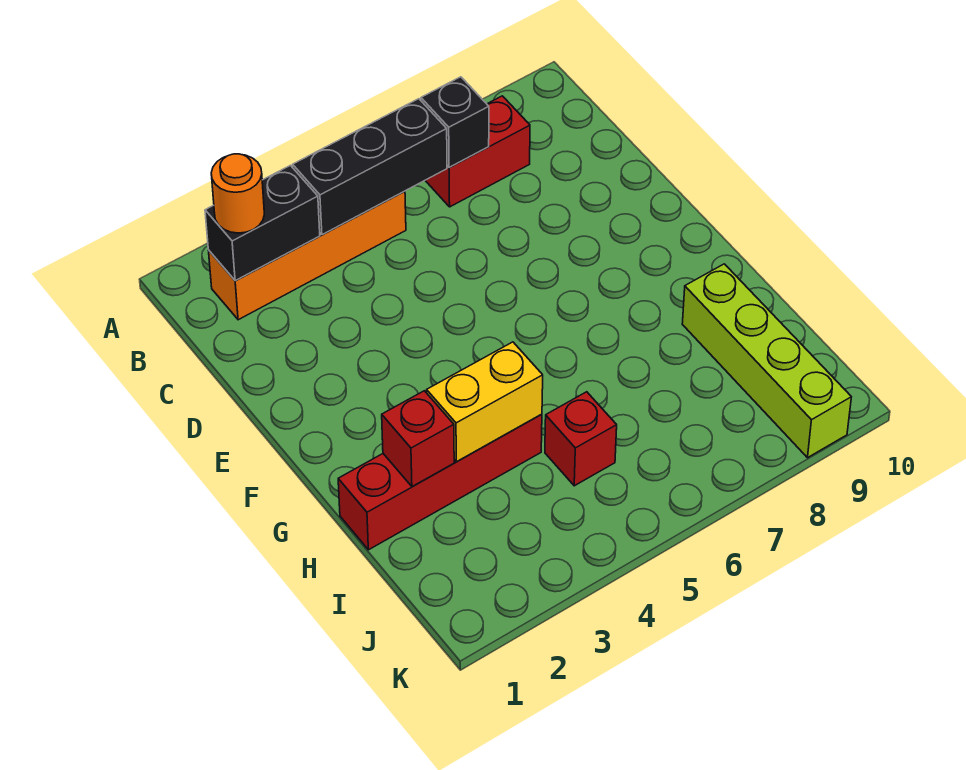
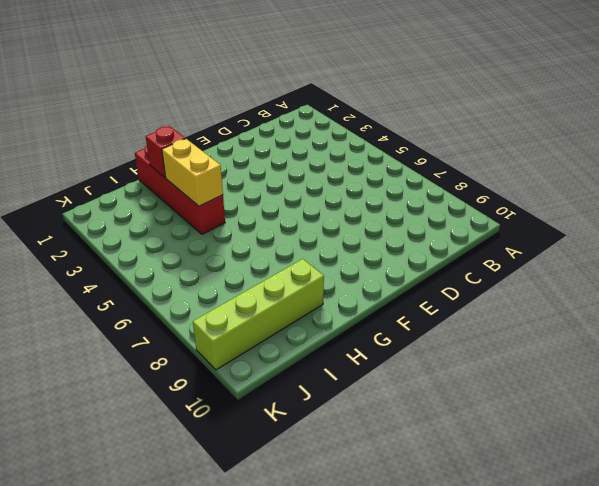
none -> orange 1x4 brick [208,191,406,320]
none -> red 1x2 brick [425,96,530,207]

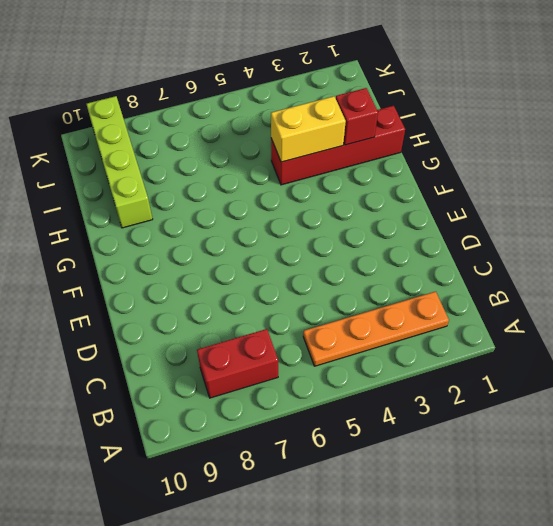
orange 1x4 plate [303,291,449,366] -> orange 1x4 brick [208,191,406,320]
none -> red 1x1 brick [545,392,617,486]
none -> black 1x2 brick [205,165,320,281]

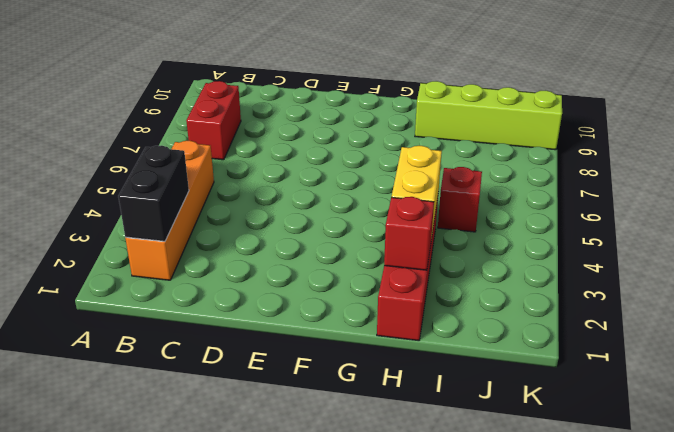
none -> black 1x3 brick [293,99,447,235]
none -> black 1x1 brick [421,77,489,168]

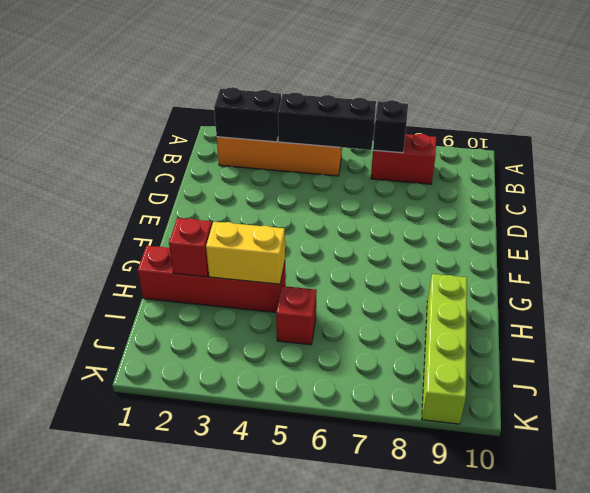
none -> orange 1x1 round brick [211,154,264,233]

